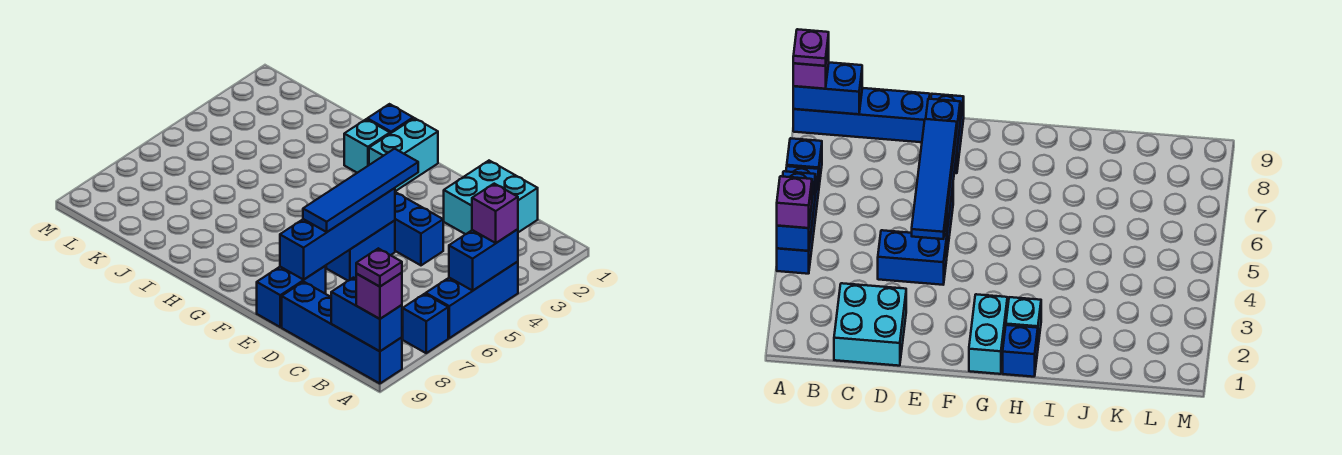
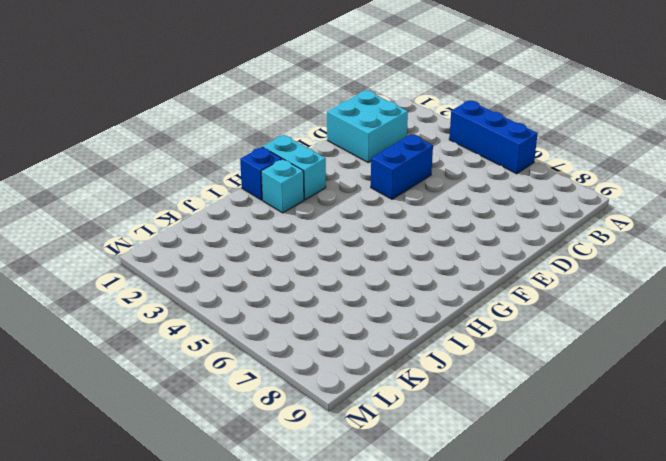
none -> blue 1x1 brick [403,294,448,353]
none -> blue 1x4 brick [282,282,402,384]
none -> blue 1x2 brick [326,220,395,281]

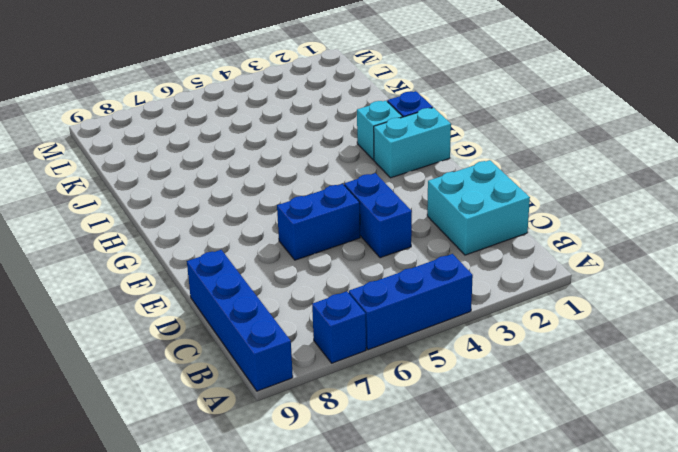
none -> blue 1x2 brick [257,266,326,327]
none -> blue 1x2 brick [449,229,518,291]
none -> blue 1x2 brick [331,278,402,351]

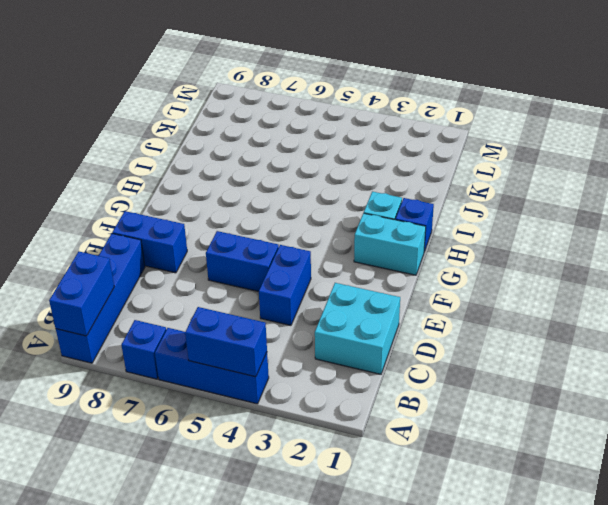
none -> blue 1x4 brick [280,188,395,280]
none -> purple 1x1 brick [472,184,518,243]
none -> purple 1x1 brick [356,273,402,319]

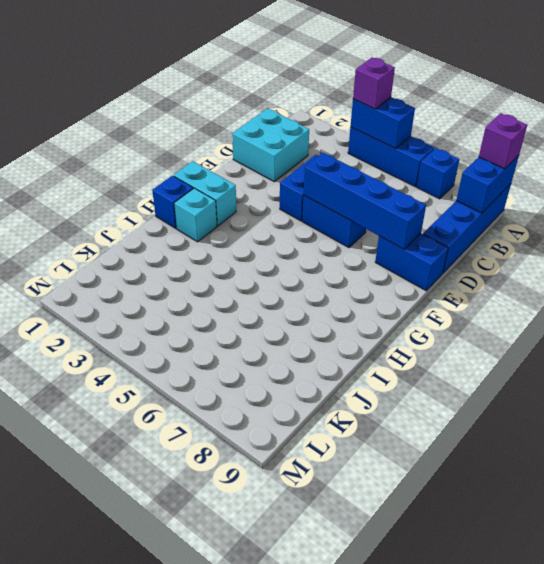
none -> blue 1x4 tile [303,149,418,232]
none -> purple 1x1 plate [356,248,402,287]

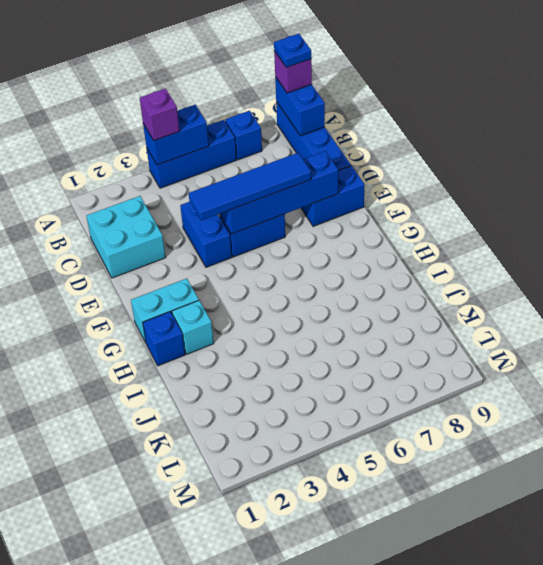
blue 1x1 plate [274,33,311,67] -> purple 1x1 plate [356,248,402,287]

